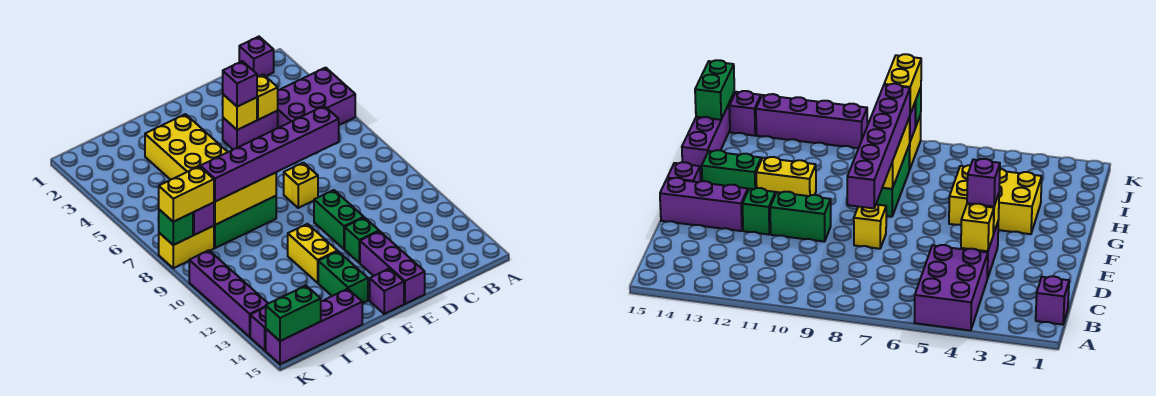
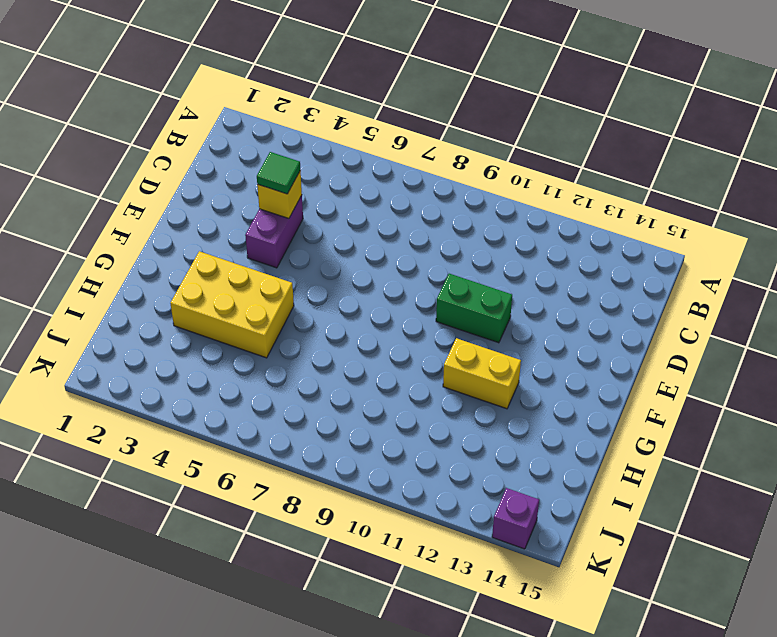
green 1x1 tile [257,152,300,194] -> none
none -> purple 2x3 brick [278,68,355,128]
none -> purple 1x1 brick [239,37,274,77]
none -> yellow 1x1 brick [284,163,318,208]

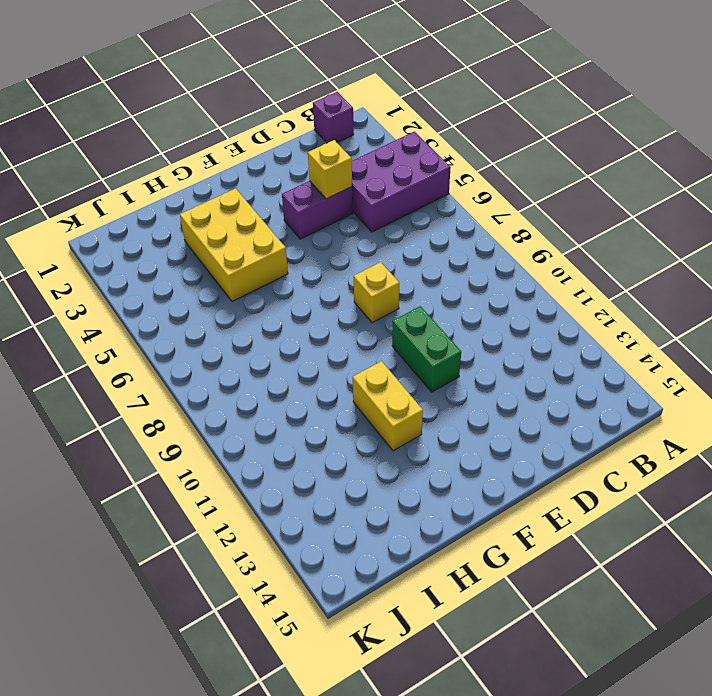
none -> green 1x1 brick [345,217,379,263]
none -> purple 1x3 brick [360,231,425,304]
none -> purple 1x1 brick [370,269,404,314]

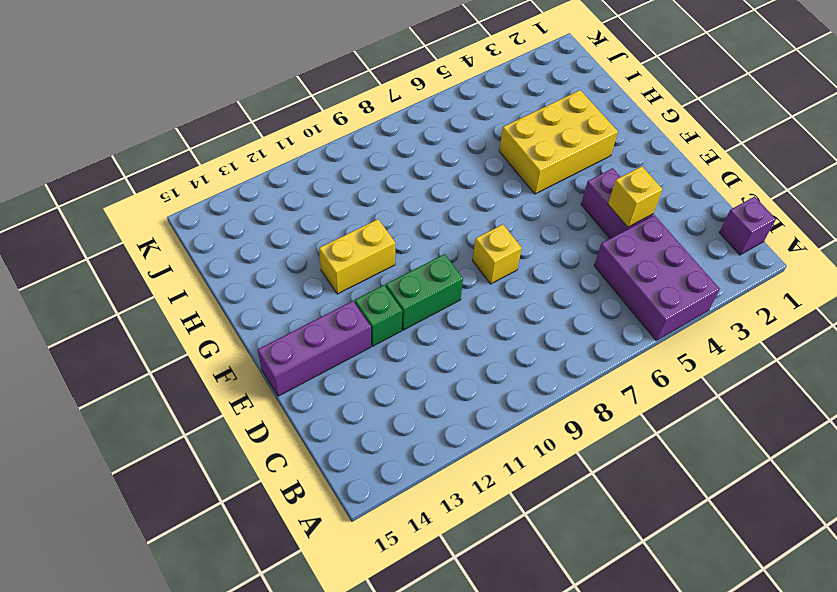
none -> purple 1x1 brick [370,269,404,314]
none -> green 1x3 brick [214,196,276,248]
none -> green 1x2 brick [318,251,368,304]

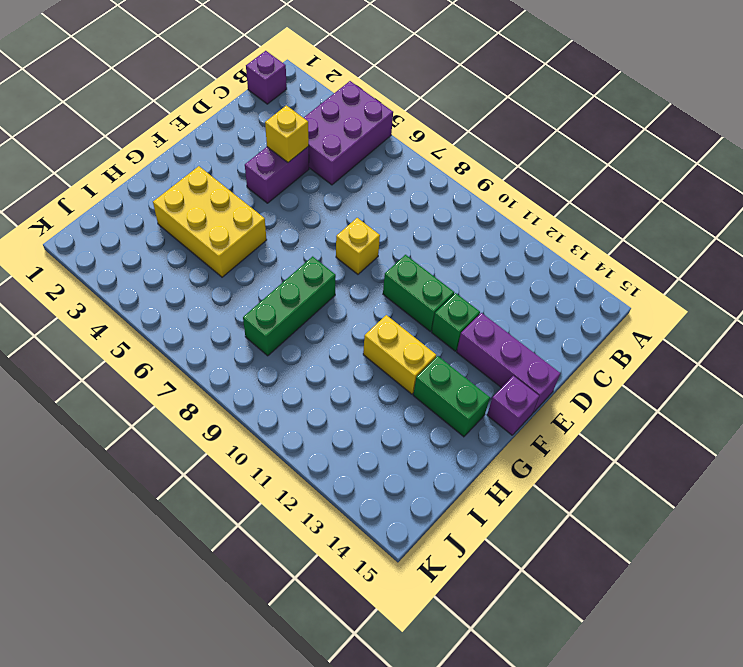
none -> purple 1x4 brick [266,289,362,364]
none -> yellow 1x2 brick [159,226,214,268]
none -> purple 1x4 brick [189,250,268,337]

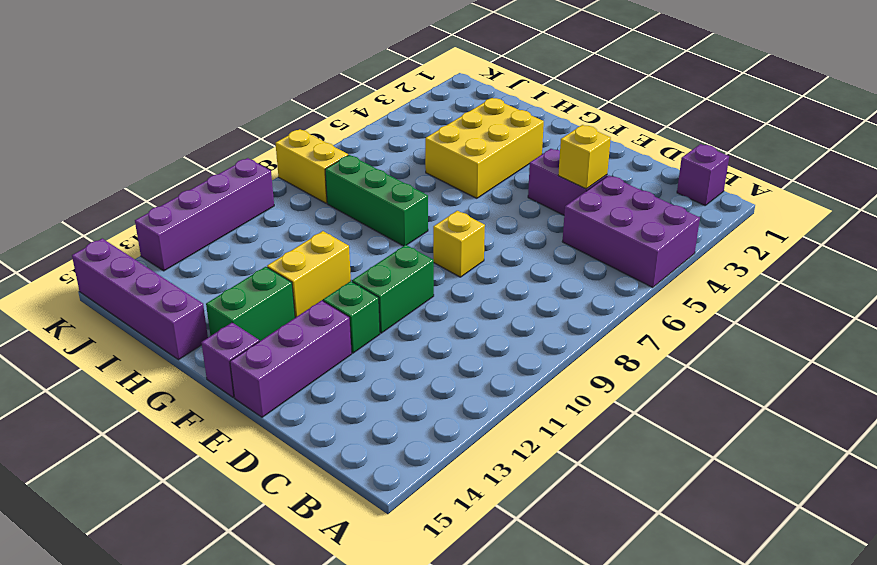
none -> purple 1x1 brick [250,307,266,350]
none -> yellow 1x1 brick [222,94,257,130]
none -> yellow 1x3 brick [214,173,276,225]

